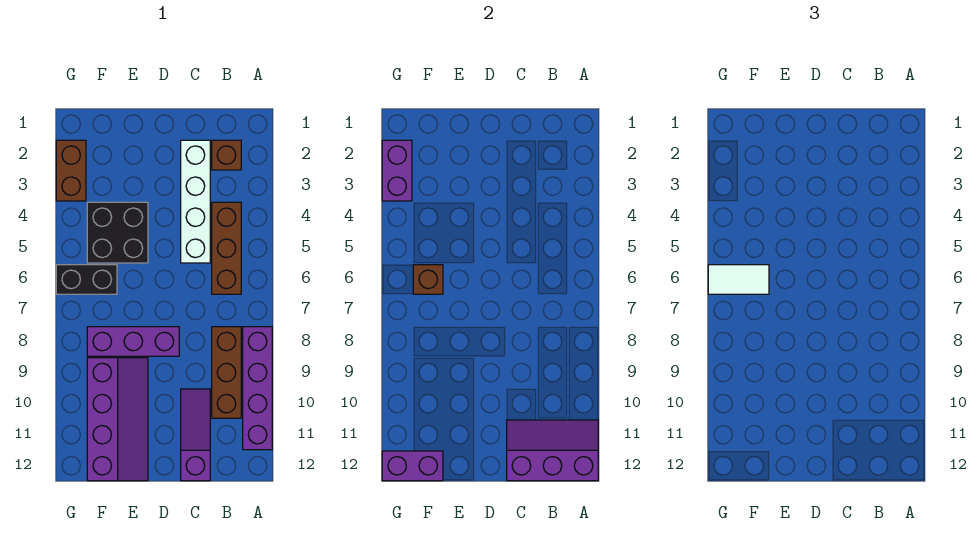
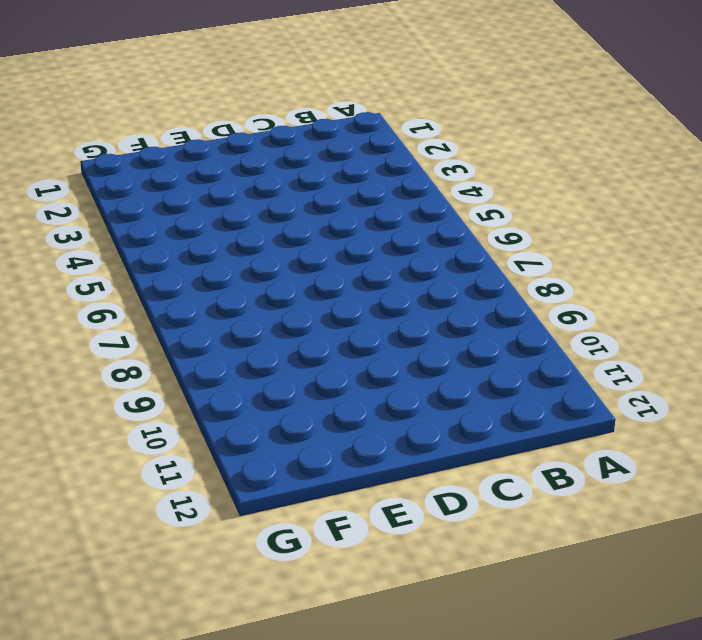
none -> purple 1x4 brick [243,327,272,450]
none -> brown 1x1 brick [212,140,241,170]
none -> brown 1x3 brick [212,202,241,294]

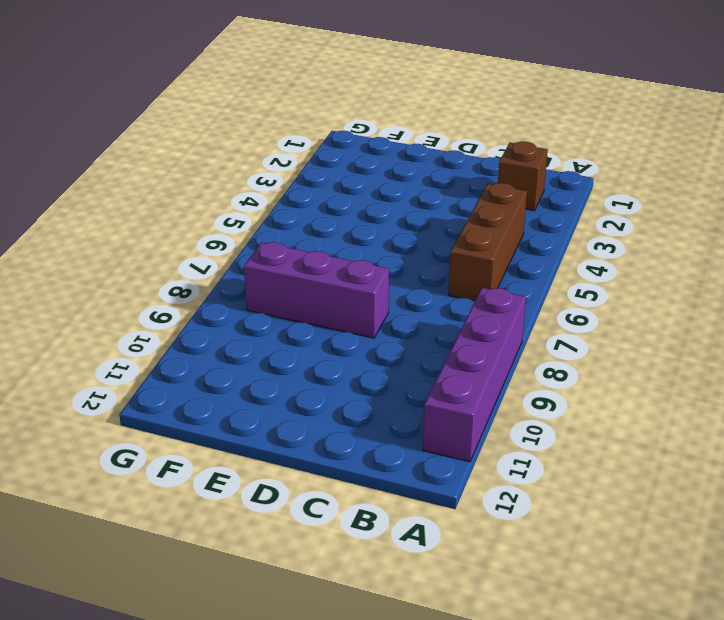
none -> brown 1x3 brick [212,327,241,418]
none -> white 1x4 brick [181,140,210,263]
none -> purple 1x3 slope [181,389,210,481]

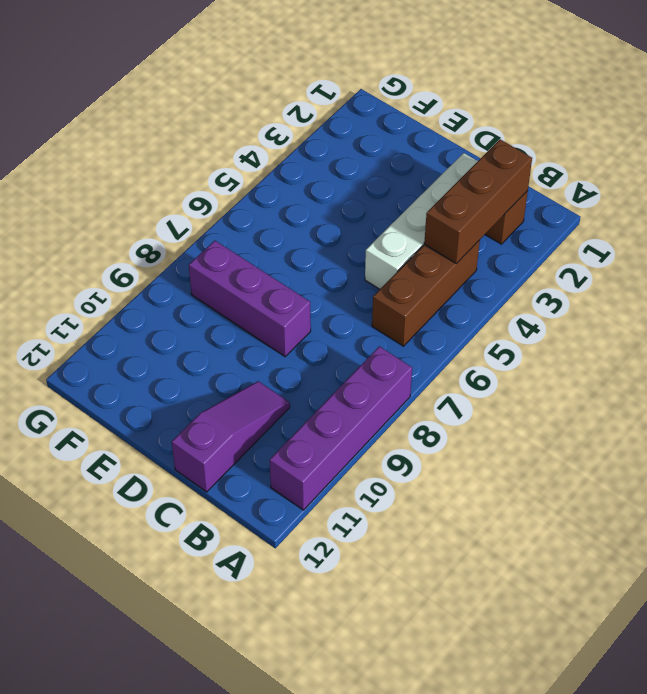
brown 1x3 brick [424,139,532,264] -> brown 1x3 brick moved to [212,327,241,418]
none -> black 2x2 brick [87,202,148,263]
none -> purple 2x4 slope [87,358,148,481]
none -> black 1x2 brick [56,265,117,294]

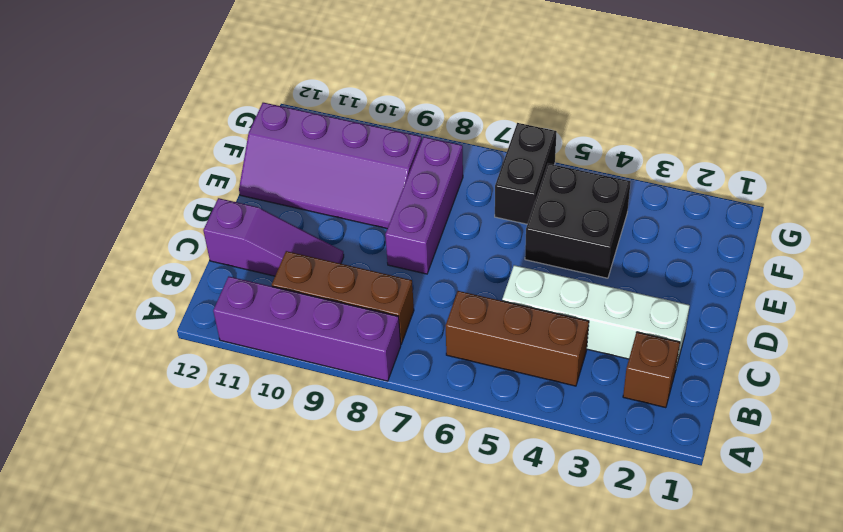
none -> brown 1x2 brick [56,140,86,201]
none -> purple 2x3 slope [507,420,598,481]
none -> brown 1x1 brick [413,265,443,294]

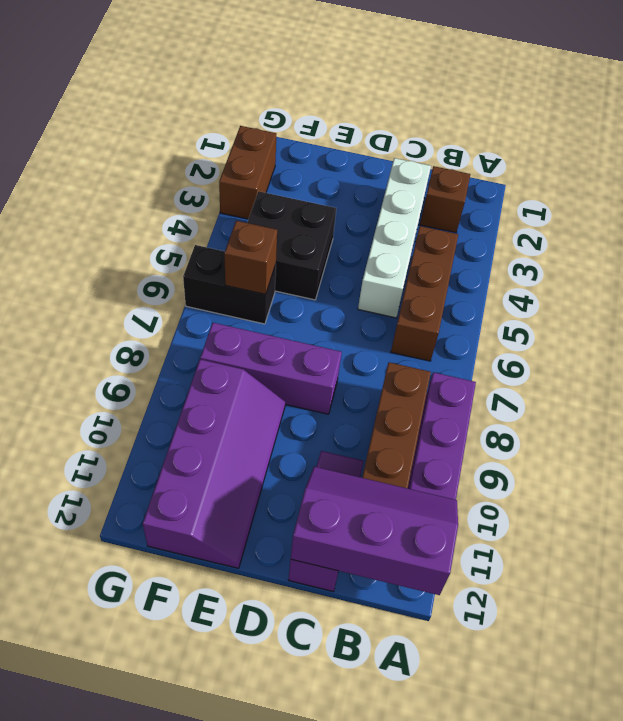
none -> purple 1x2 brick [382,451,443,481]
none -> purple 1x2 brick [382,140,412,201]
none -> white 1x2 tile [708,265,769,294]

